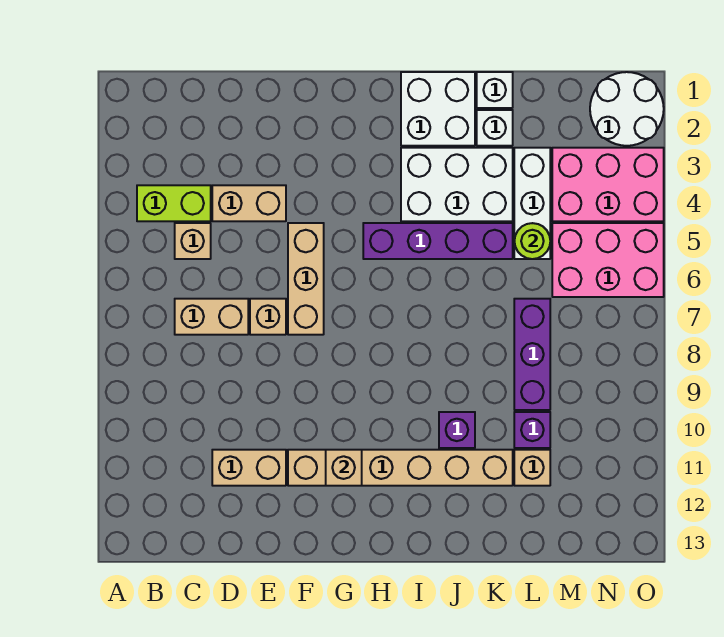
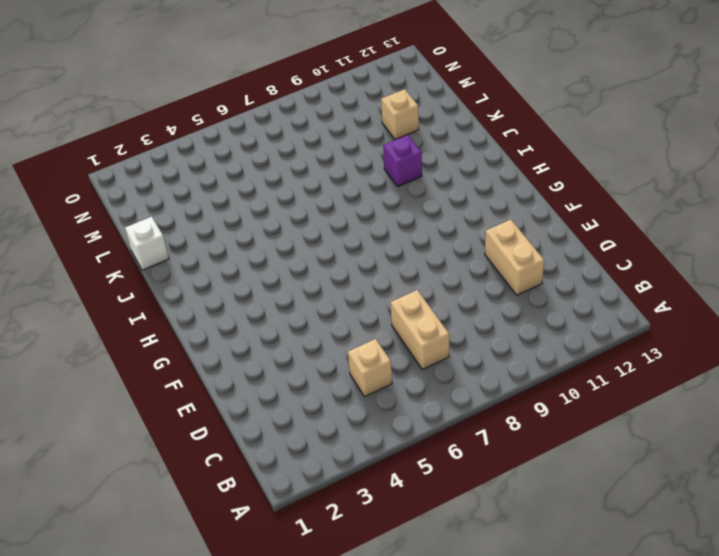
none -> lime 1x2 brick [137,185,211,221]
none -> tan 1x2 brick [212,185,286,221]
none -> tan 1x1 brick [250,299,286,335]

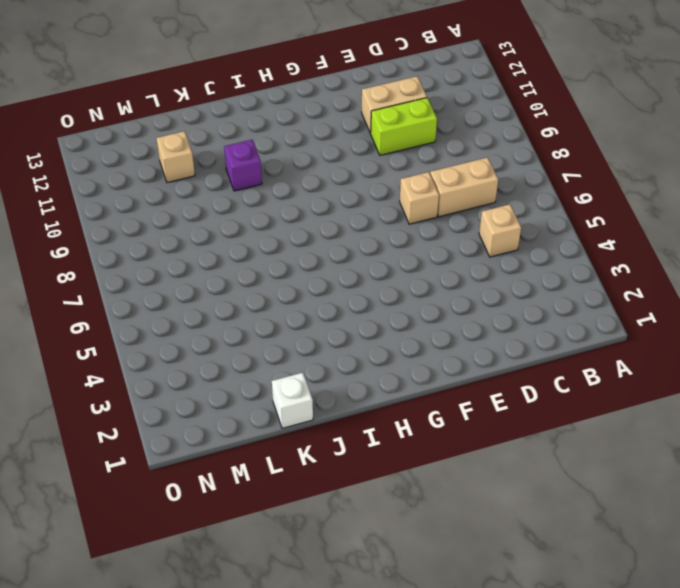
lime 1x2 brick [370,98,437,155] -> lime 1x2 brick moved to [137,185,211,221]
none -> tan 1x2 brick [212,185,286,221]
none -> tan 1x3 brick [288,223,324,335]
none -> tan 1x6 brick [288,450,513,486]

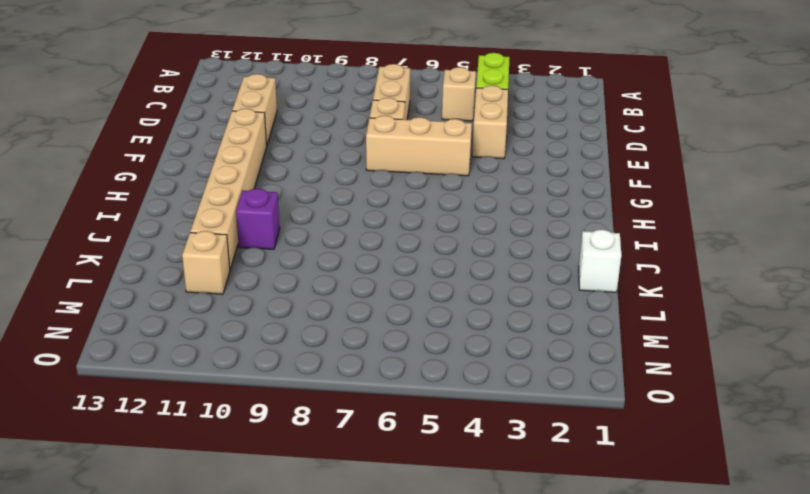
none -> purple 1x4 brick [363,223,513,259]
none -> white 2x2 brick [401,72,475,146]
none -> white 2x3 brick [401,148,513,221]

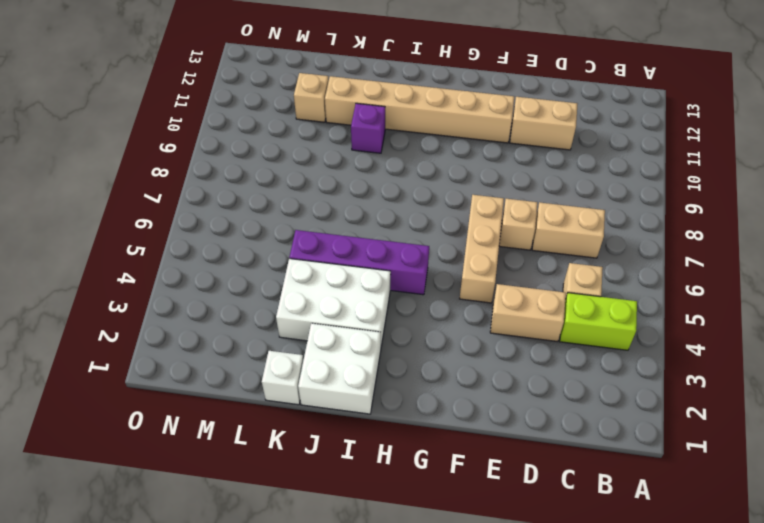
none -> white 1x1 brick [477,110,513,146]
none -> white 1x3 brick [514,148,550,259]
none -> purple 1x3 brick [514,299,550,410]

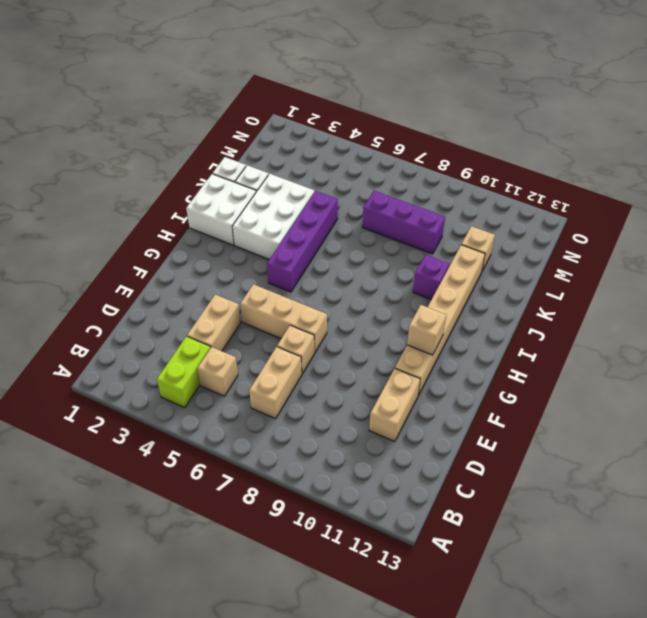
none -> white 1x3 brick [514,148,550,259]
none -> purple 1x1 brick [514,412,550,448]
none -> pink 2x3 brick [552,148,664,221]

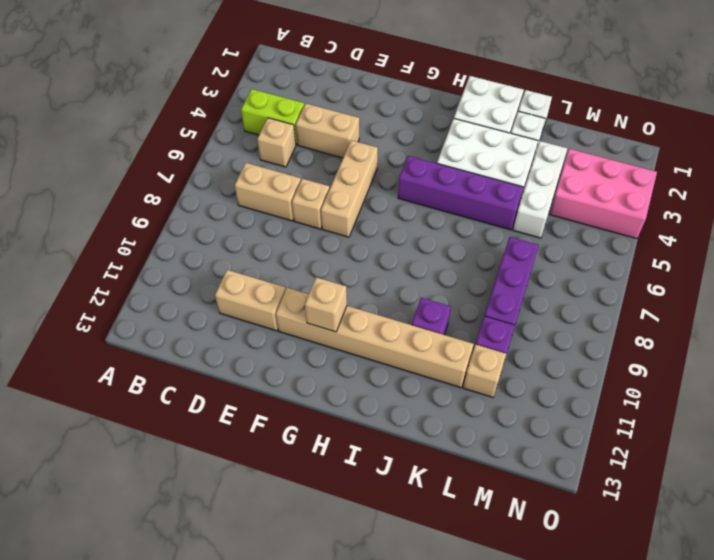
none -> pink 2x3 brick [552,223,664,297]
none -> white 2x2 round brick [590,72,664,146]
none -> lime 1x1 round brick [514,223,550,259]

